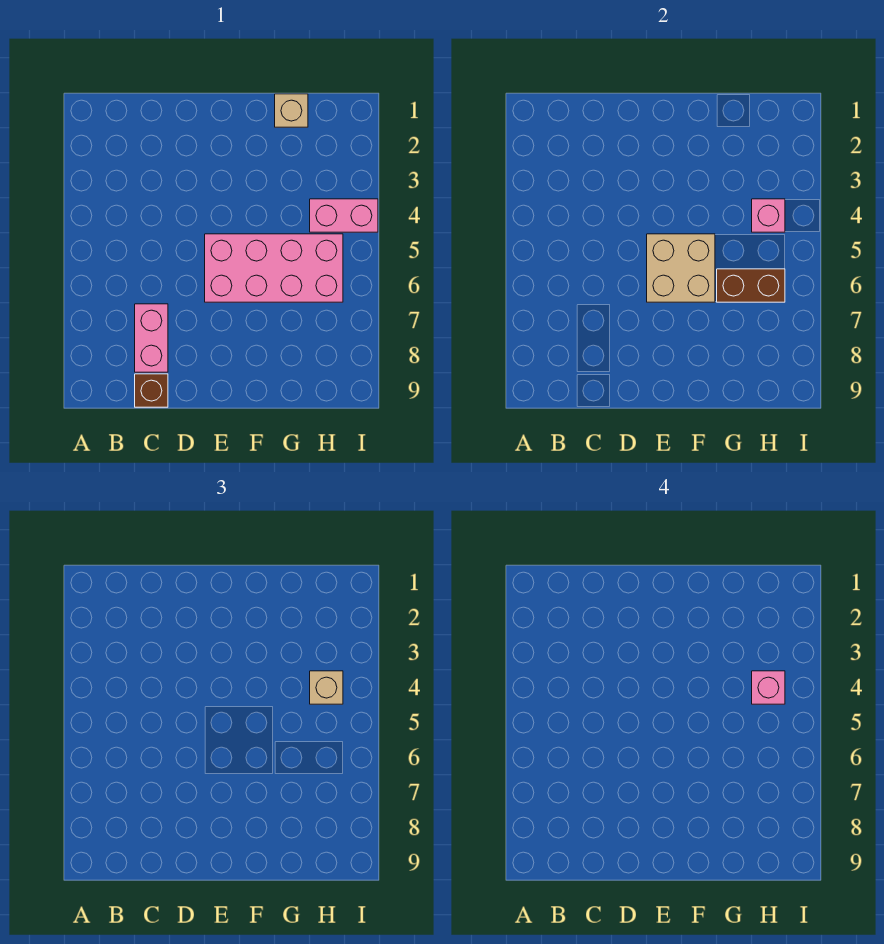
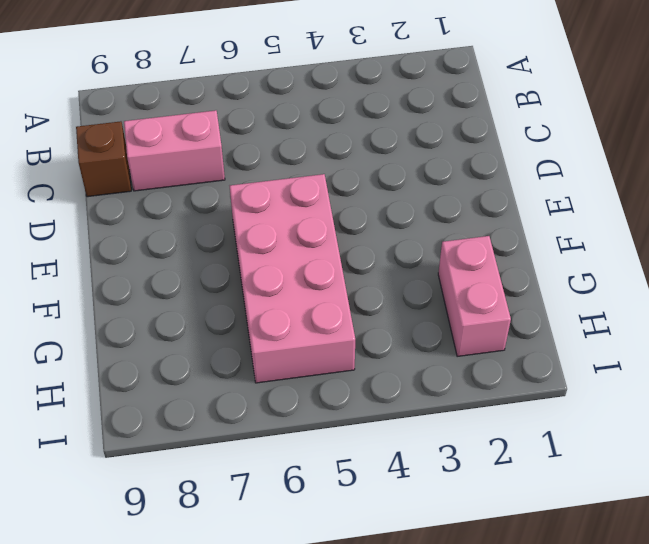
pink 1x2 brick [438,236,511,357] -> pink 1x2 brick moved to [310,199,378,232]
none -> tan 1x1 brick [275,94,308,127]
none -> tan 2x2 brick [647,234,715,302]

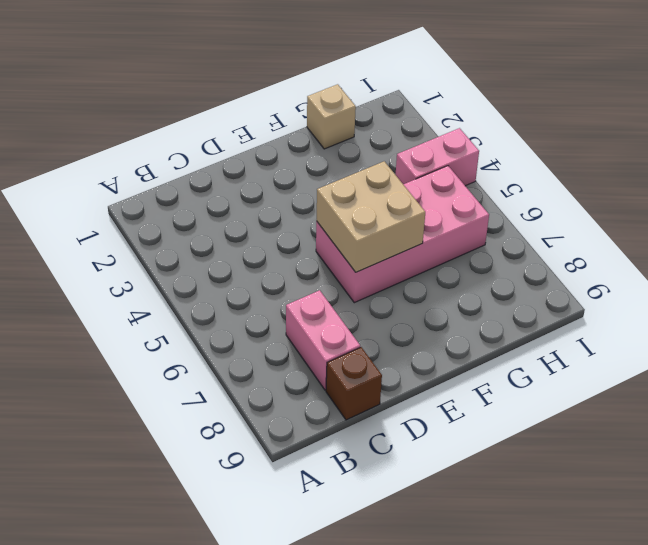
none -> brown 1x2 brick [717,269,785,302]
none -> pink 1x1 brick [752,199,785,232]

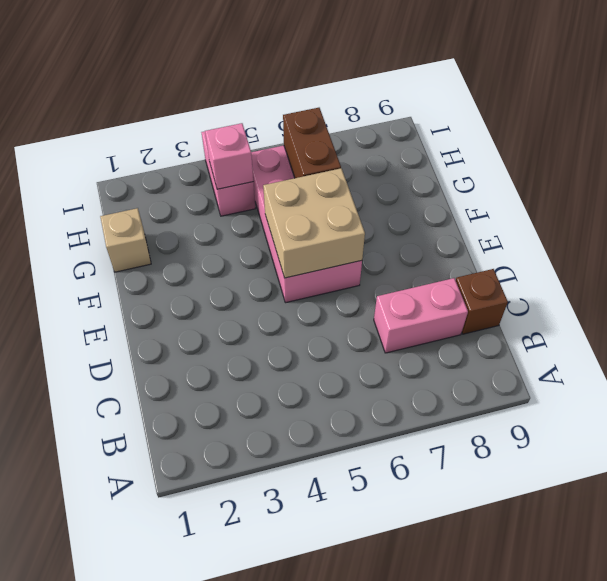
none -> tan 1x1 brick [310,671,343,704]
none -> pink 1x1 brick [752,671,785,704]

